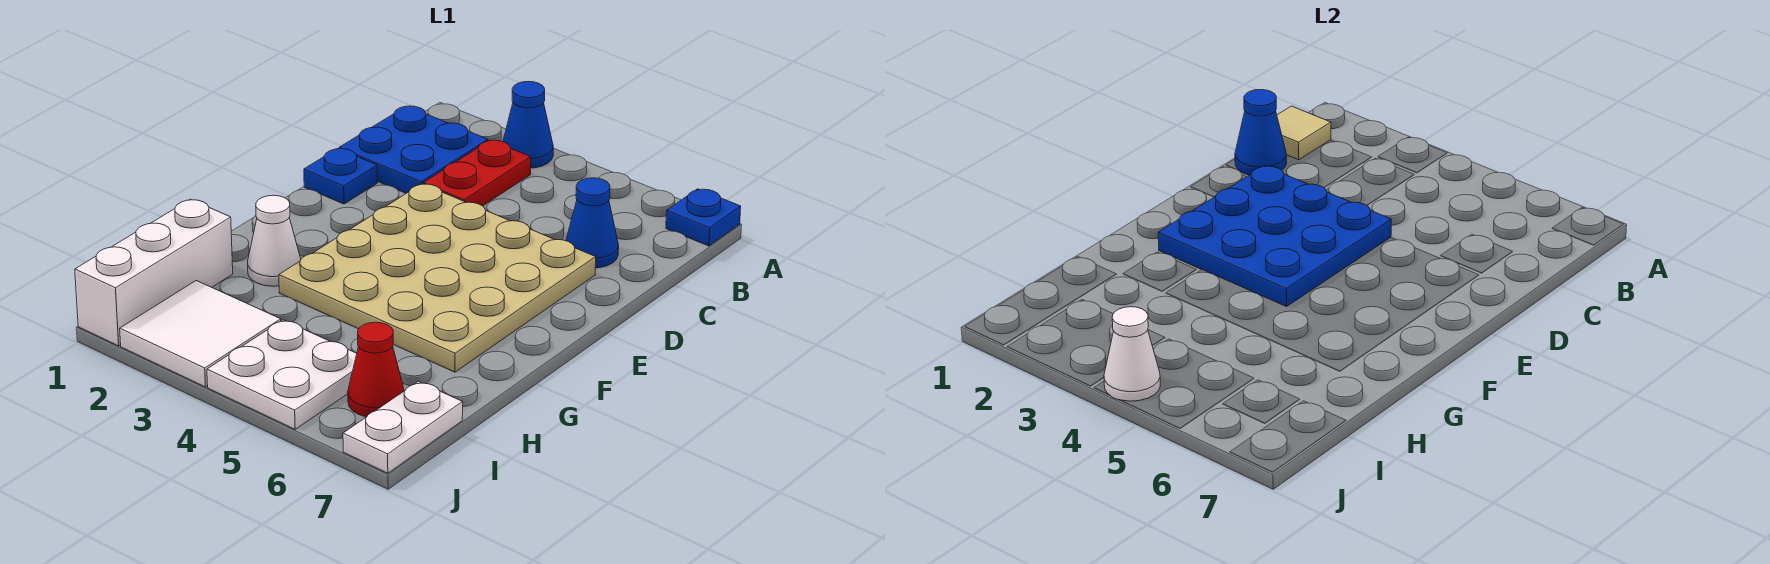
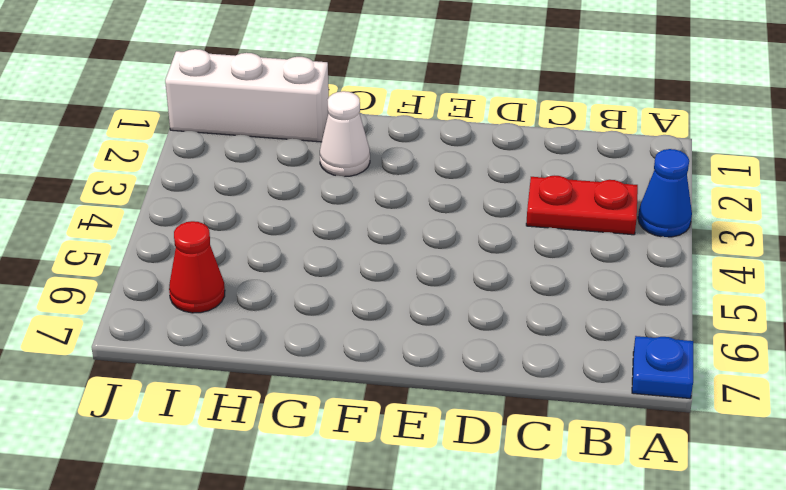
none -> blue 2x2 plate [339,106,488,193]
none -> blue 1x1 cone [566,178,619,268]
none -> blue 1x1 plate [304,148,378,204]

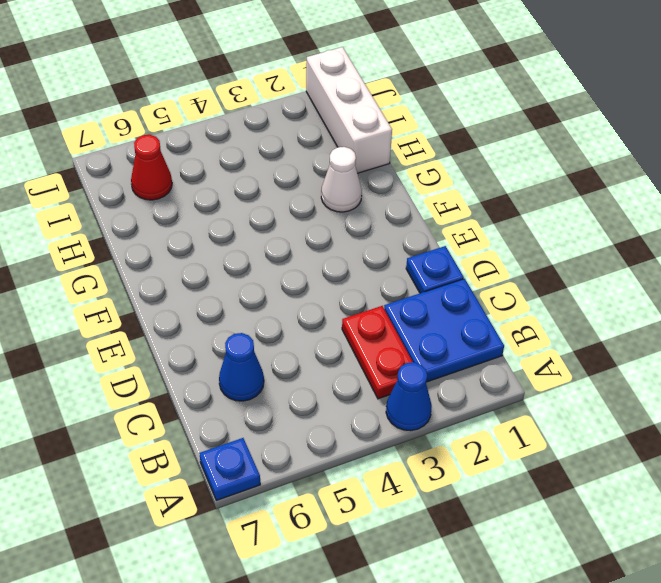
none -> tan 4x4 plate [279,184,596,372]
none -> white 2x2 tile [120,281,281,387]
none -> white 2x2 plate [207,320,357,429]

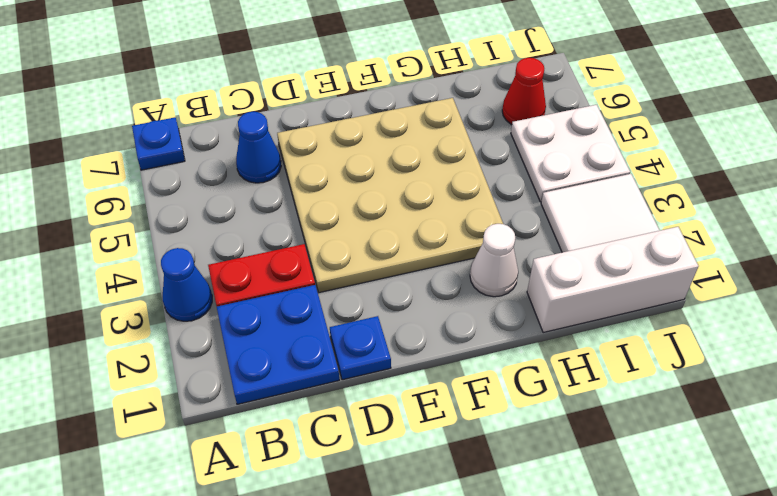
none -> white 1x2 plate [343,381,463,473]
none -> tan 1x1 tile [1277,106,1331,160]
none -> blue 1x1 cone [1235,90,1287,175]

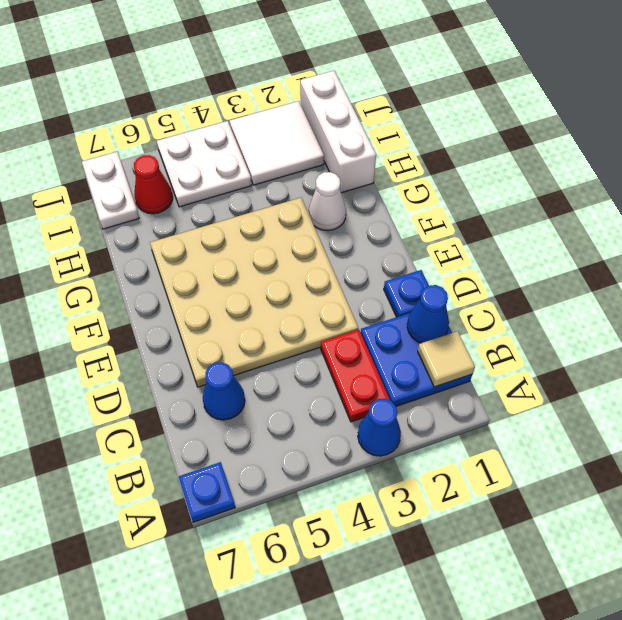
none -> blue 3x3 plate [1158,166,1391,307]
none -> white 1x1 cone [1104,307,1160,401]

